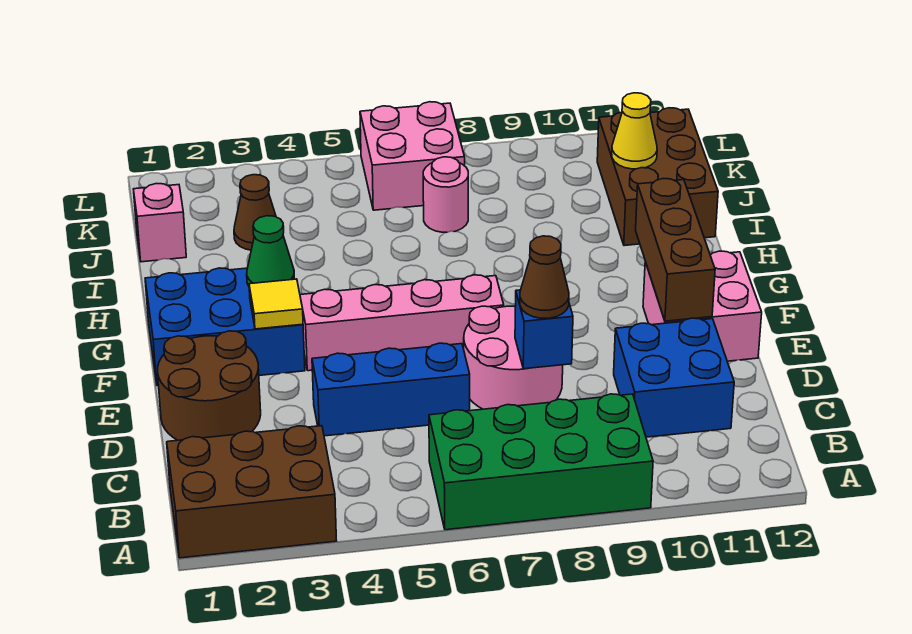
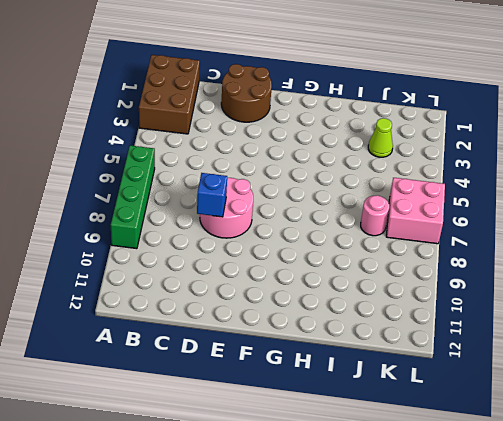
green 1x4 brick [111,145,155,249] -> green 2x4 brick [429,394,653,530]
lime 1x1 cone [368,118,393,157] -> brown 1x1 cone [234,175,276,250]
none -> blue 2x2 brick [614,318,734,437]
none -> blue 1x3 brick [312,343,470,436]
none -> pink 2x2 brick [643,251,762,361]

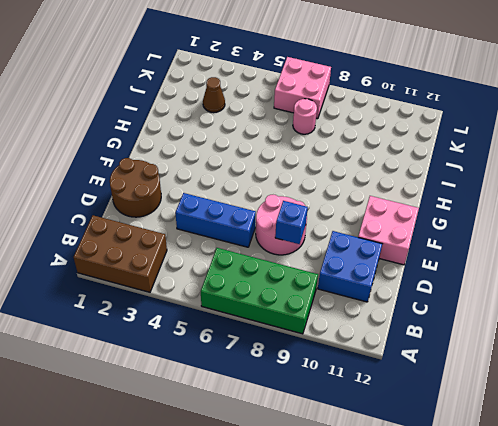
none -> blue 2x3 brick [145,268,305,386]
none -> pink 1x4 brick [300,275,504,371]
none -> brown 2x3 brick [597,108,718,246]

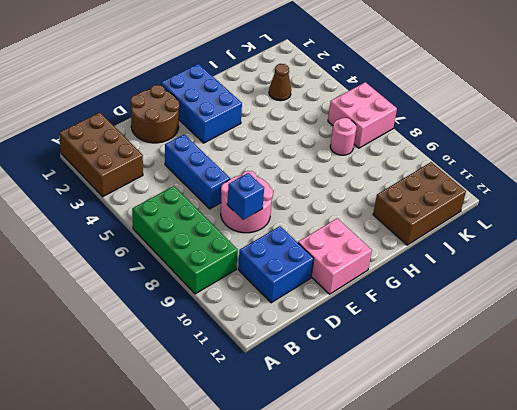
none -> pink 1x4 brick [300,275,504,371]
none -> pink 1x1 brick [133,184,186,262]
none -> brown 1x3 brick [636,179,715,321]

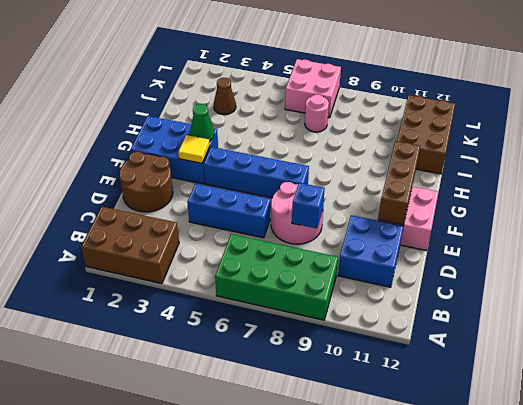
blue 1x4 brick [204,147,309,198] -> pink 1x4 brick [300,275,504,371]
none -> pink 1x1 brick [133,184,186,262]
none -> yellow 1x1 cone [612,93,657,169]
none -> brown 1x1 cone [520,236,569,318]

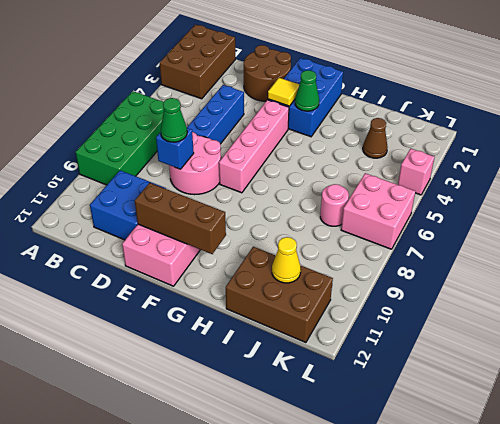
green 1x1 cone [161,98,187,142] -> brown 1x1 cone [520,236,569,318]
pink 1x1 brick [398,149,434,195] -> pink 1x1 brick moved to [133,184,186,262]

